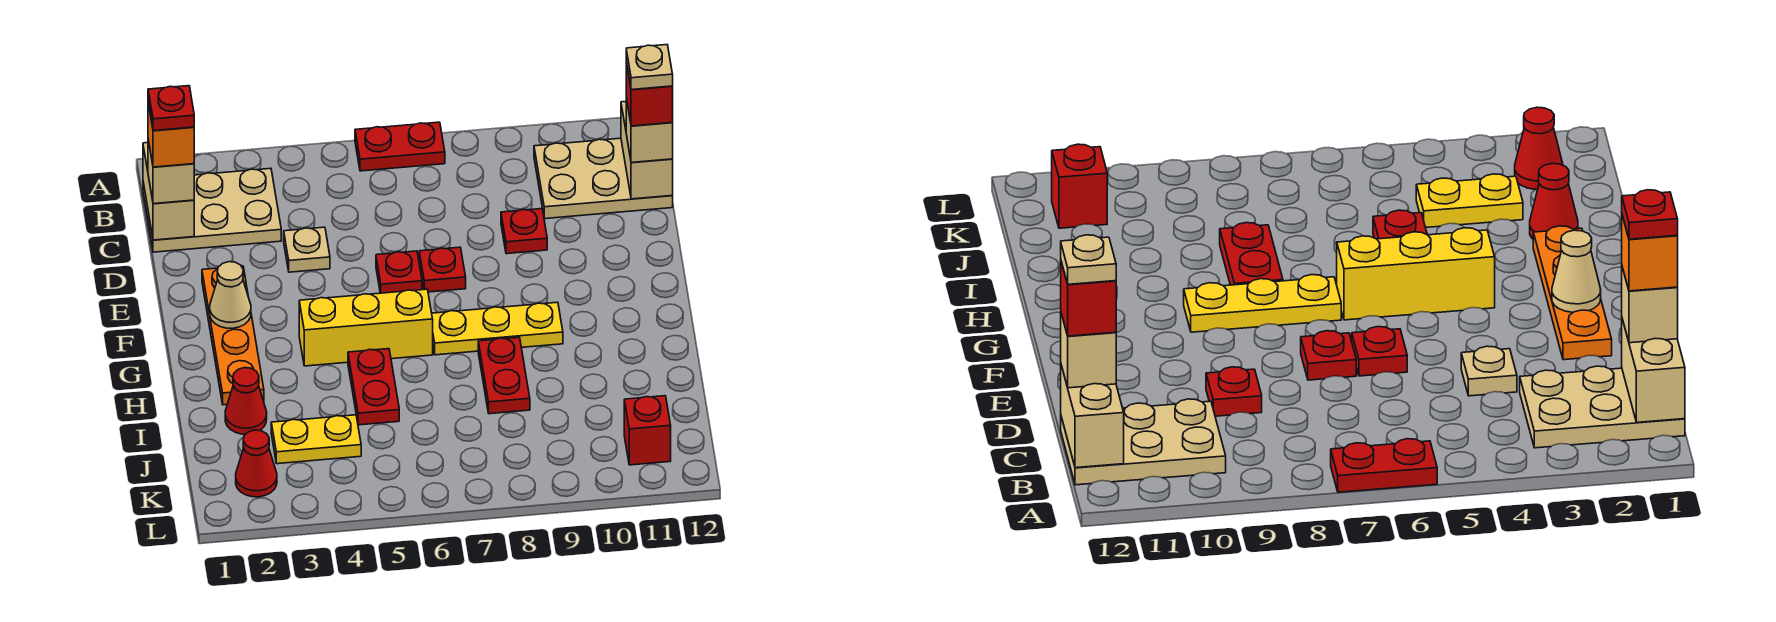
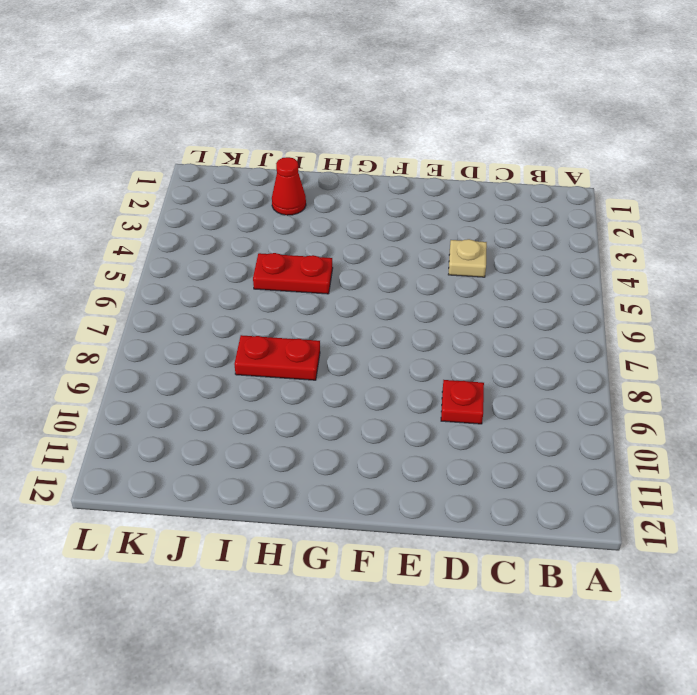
none -> red 1x2 plate [355,122,445,171]
none -> tan 2x3 plate [143,168,281,252]
none -> tan 2x3 plate [534,138,673,219]

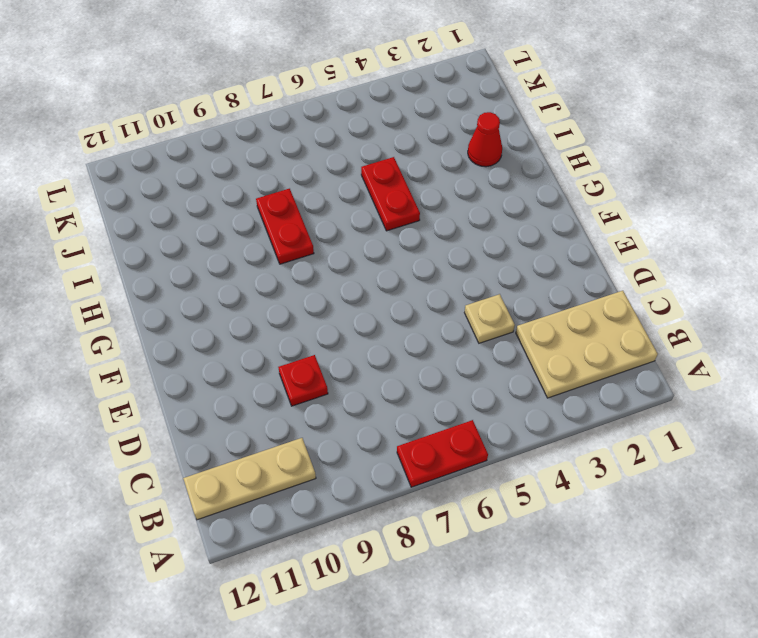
tan 1x3 plate [183,438,316,520] -> tan 2x3 plate [534,138,673,219]
none -> orange 1x4 plate [202,266,264,405]
none -> red 1x1 plate [376,251,422,293]
none -> red 1x1 plate [419,247,466,292]

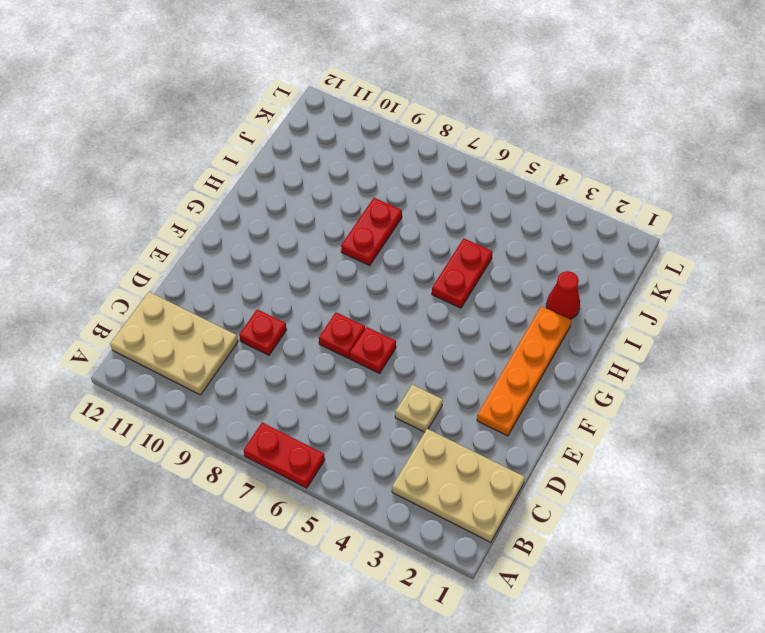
none -> yellow 1x3 brick [299,289,433,366]
none -> yellow 1x3 plate [432,302,563,355]
none -> yellow 1x2 plate [271,415,361,464]

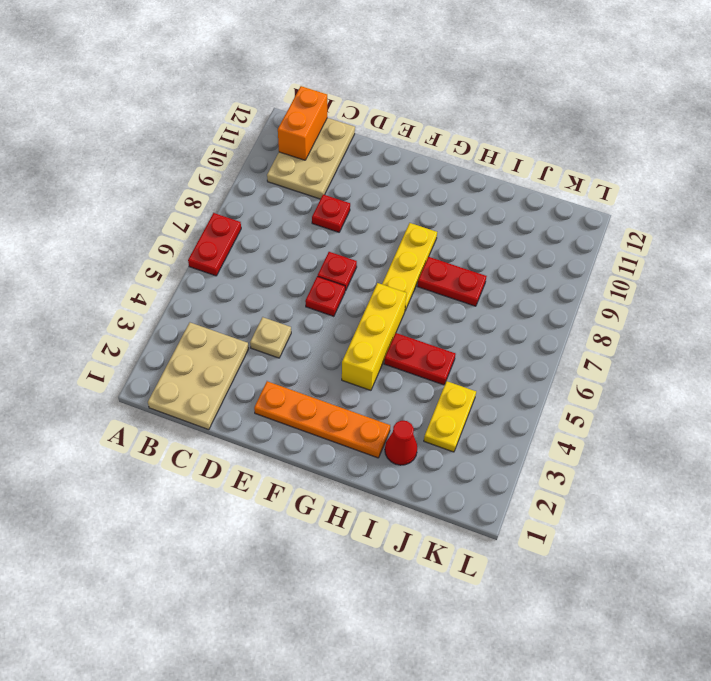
orange 1x2 brick [278,86,327,160] -> tan 1x2 brick [621,101,673,199]
none -> red 1x1 cone [236,430,277,497]
none -> red 1x1 brick [624,396,671,465]
none -> tan 1x2 brick [143,143,194,240]

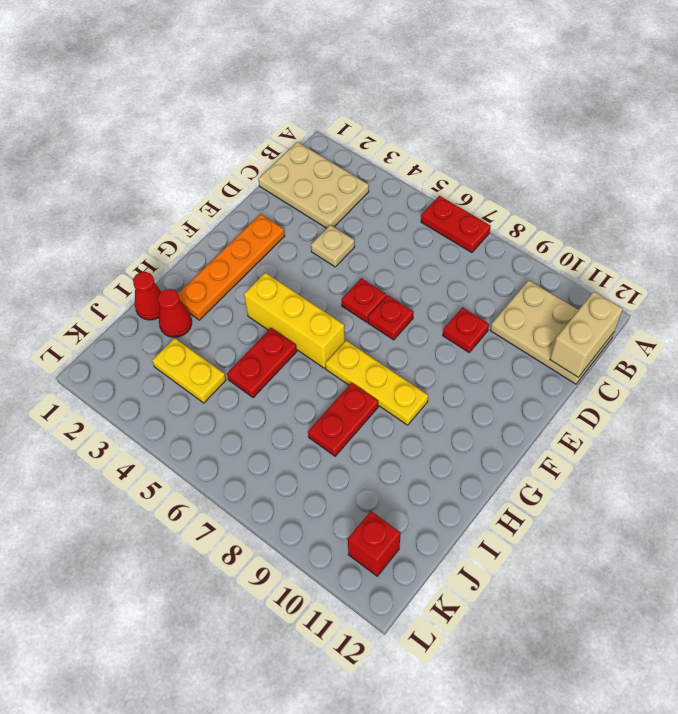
red 1x1 cone [133,272,161,320] -> red 1x1 cone moved to [236,430,277,497]
none -> tan 1x2 brick [143,143,194,240]
none -> tan 1x1 cone [210,262,251,328]
none -> tan 1x1 brick [148,140,194,204]

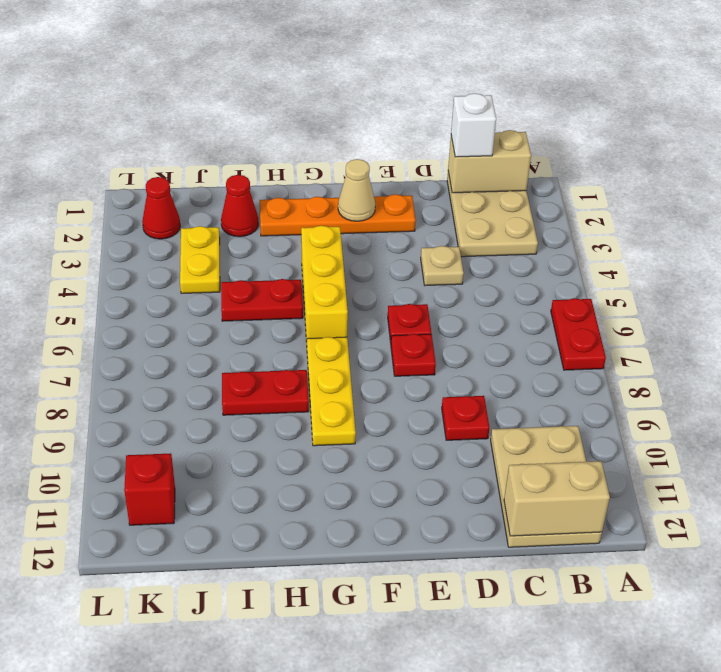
white 1x1 brick [451,93,496,157] -> tan 1x1 brick [148,140,194,204]
none -> tan 1x1 brick [626,99,673,163]
none -> orange 1x1 brick [148,103,194,167]
none -> red 1x1 brick [626,62,673,126]

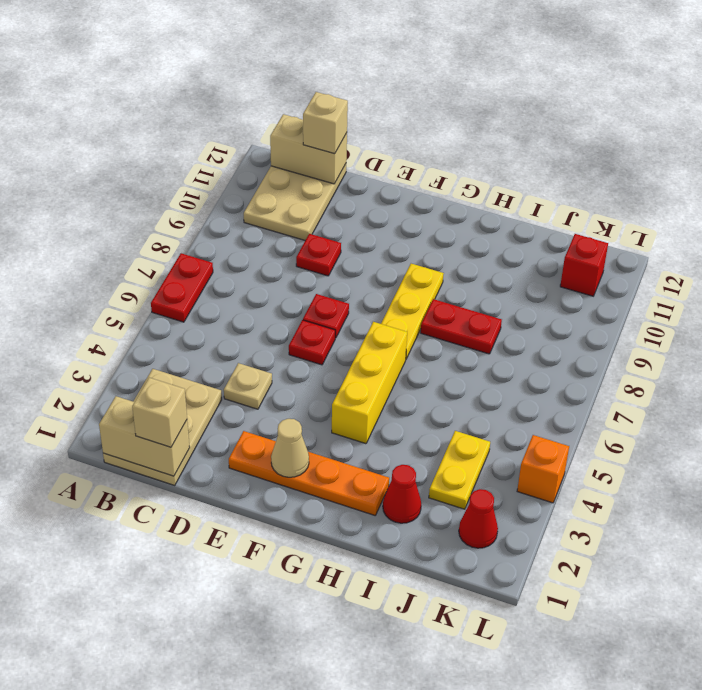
orange 1x1 brick [517,435,569,503] -> orange 1x1 brick moved to [148,103,194,167]
none -> red 1x2 plate [348,349,399,425]
none -> red 1x1 brick [626,62,673,126]
none -> red 1x1 plate [148,86,194,131]

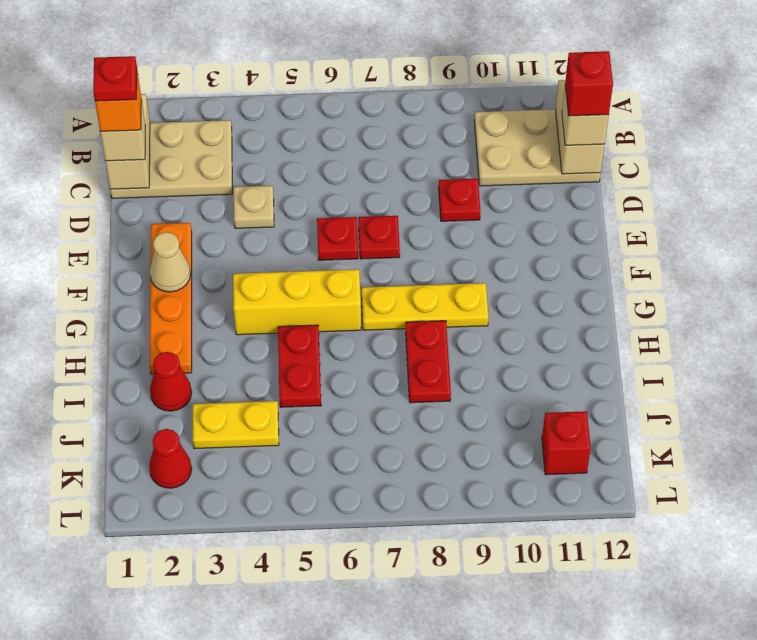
none -> red 1x2 plate [355,122,445,171]
none -> tan 1x1 plate [626,45,673,90]

